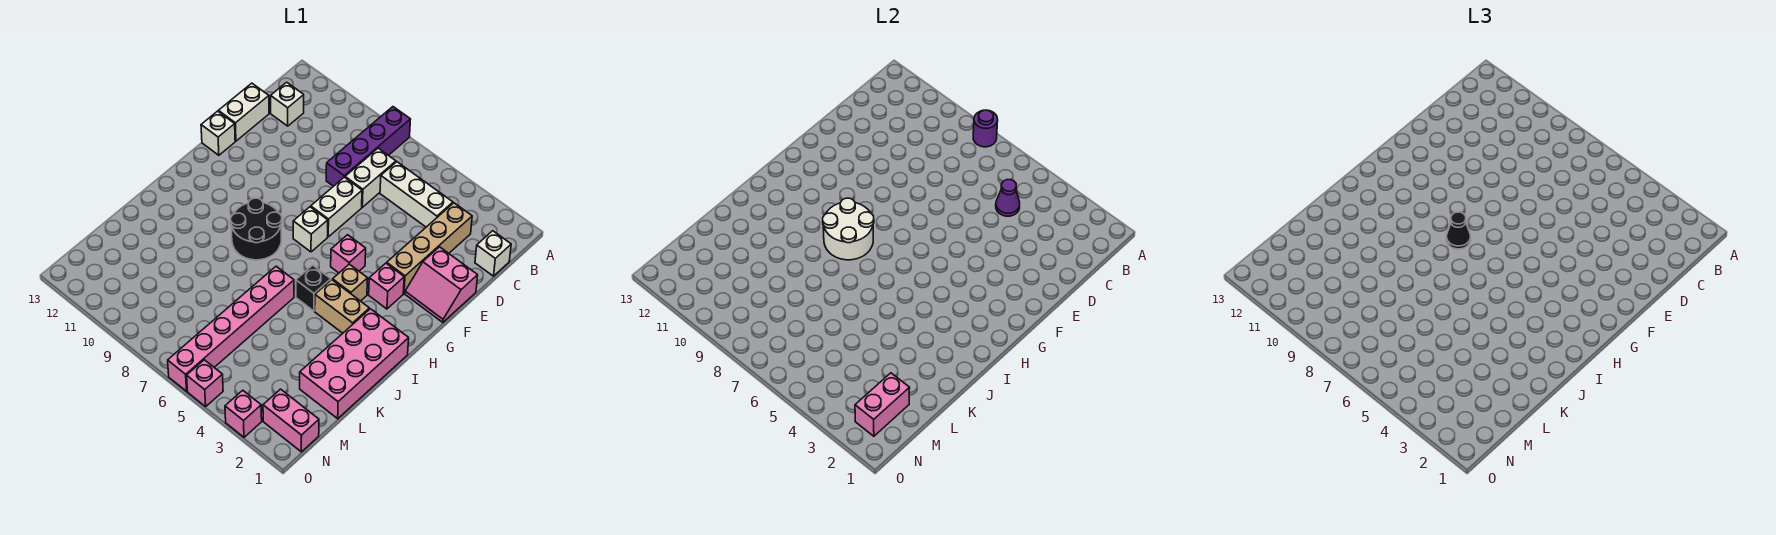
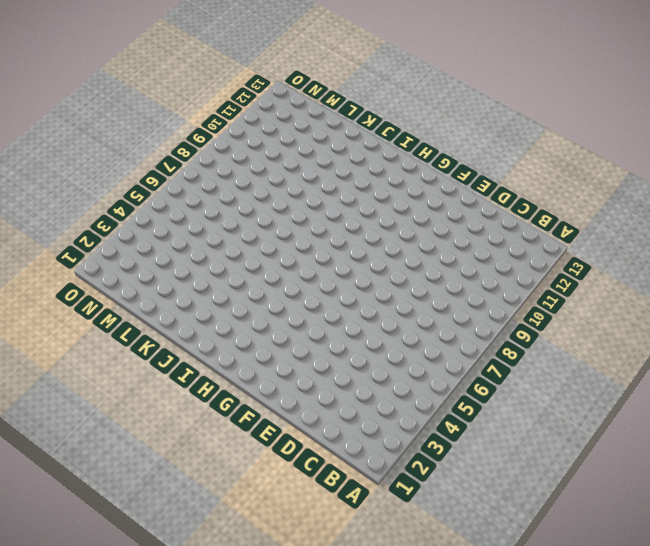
none -> purple 1x4 brick [326,107,411,186]
none -> white 1x1 brick [475,231,511,276]
none -> tan 1x4 brick [387,203,472,293]

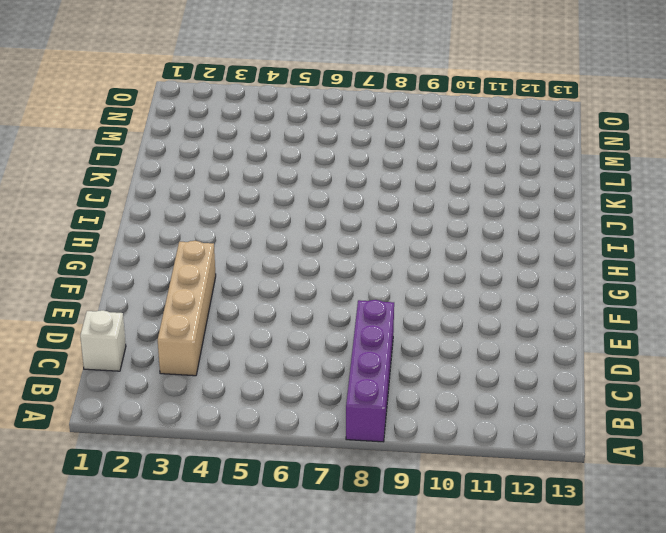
none -> white 1x3 brick [380,162,453,227]
none -> white 1x2 brick [345,148,396,207]
none -> white 1x1 brick [271,82,304,126]

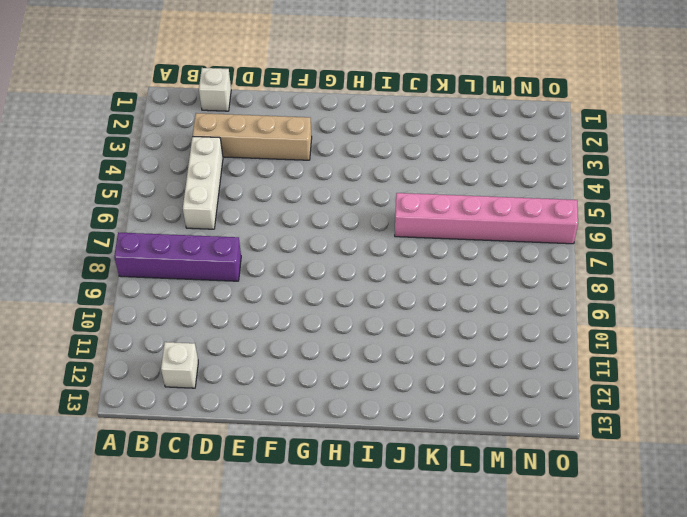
none -> white 1x2 brick [345,148,396,207]
none -> white 1x2 brick [218,83,269,141]
none -> pink 2x2 slope [405,247,478,322]

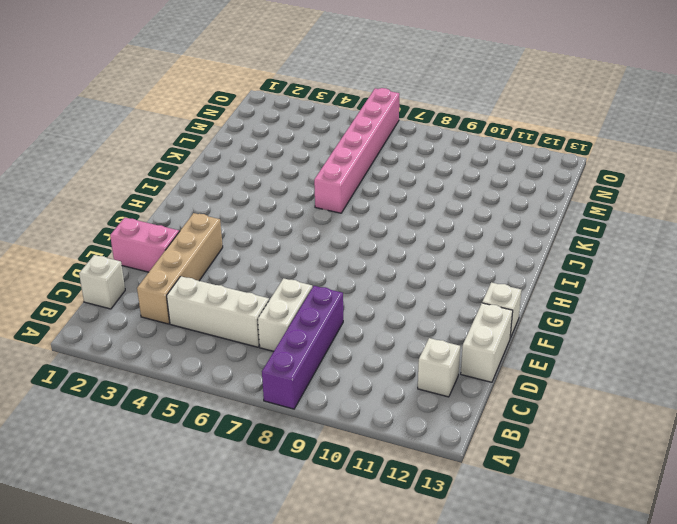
none -> white 1x2 brick [311,177,362,237]
none -> pink 1x1 brick [369,263,404,309]
none -> pink 1x1 brick [331,235,366,273]

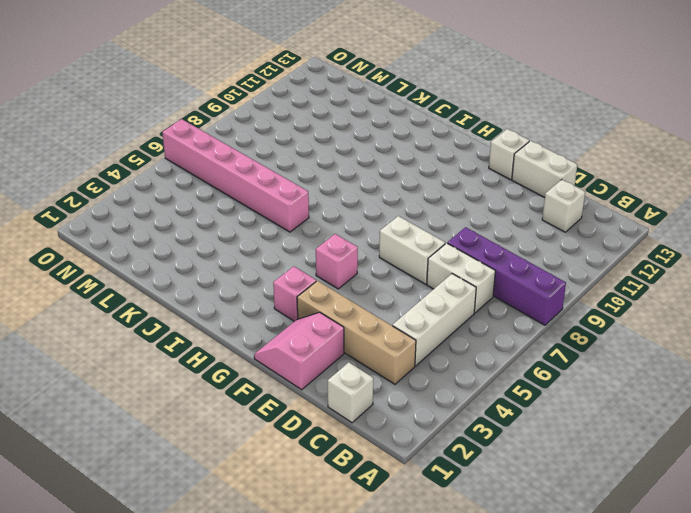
none -> white 1x1 brick [293,207,328,252]
none -> tan 1x1 brick [333,264,368,301]
none -> black 2x2 round brick [231,198,282,260]

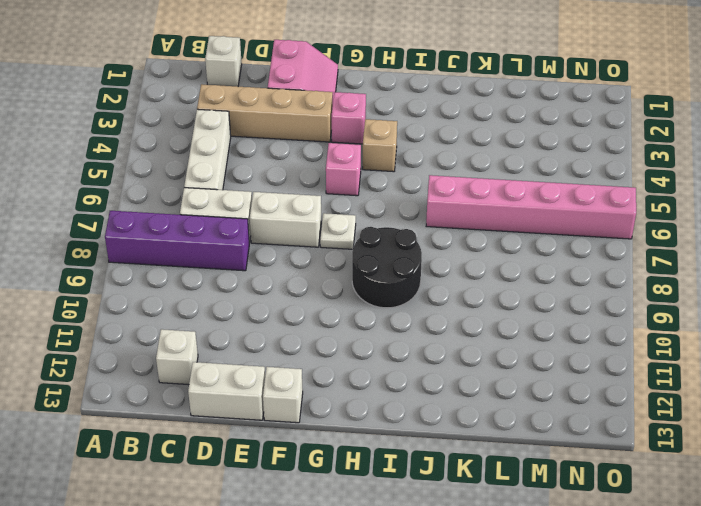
white 1x1 plate [320,213,356,249] -> white 1x1 brick [293,207,328,252]
none -> pink 2x4 brick [300,309,409,419]
none -> tan 1x2 brick [315,280,369,333]
none -> black 1x1 brick [296,265,331,311]

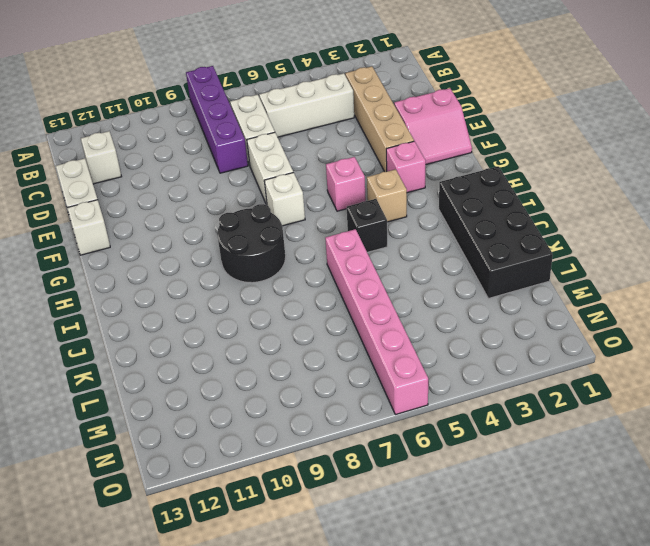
black 2x4 brick [439,166,553,298] -> pink 2x4 brick [300,309,409,419]
none -> white 1x1 brick [475,231,511,276]
none -> tan 1x2 brick [315,280,369,333]
none -> pink 1x2 brick [263,389,319,452]

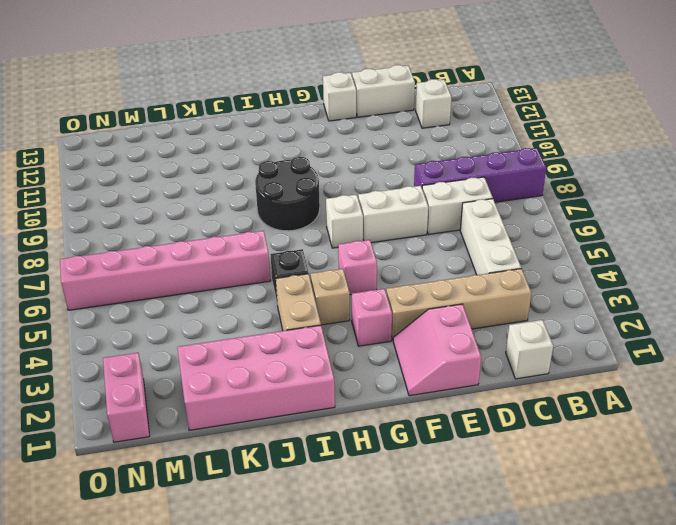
none -> pink 1x1 brick [225,390,262,437]
none -> pink 1x1 brick [187,360,223,407]
none -> purple 1x1 round brick [973,110,998,147]

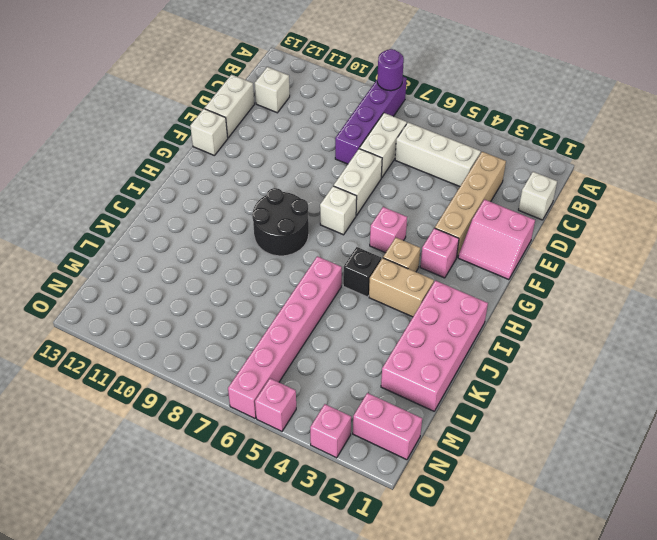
none -> purple 1x1 cone [996,180,1020,216]
none -> white 2x2 round brick [823,198,874,260]
none -> pink 1x2 brick [855,373,910,436]

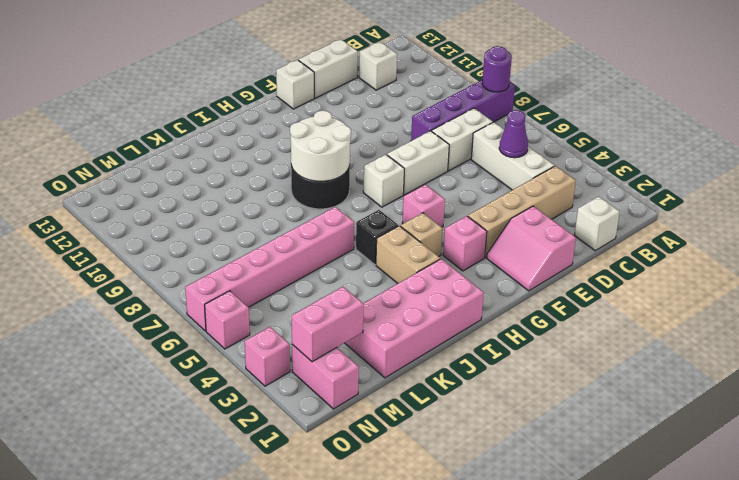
none -> black 1x1 cone [1447,212,1471,249]

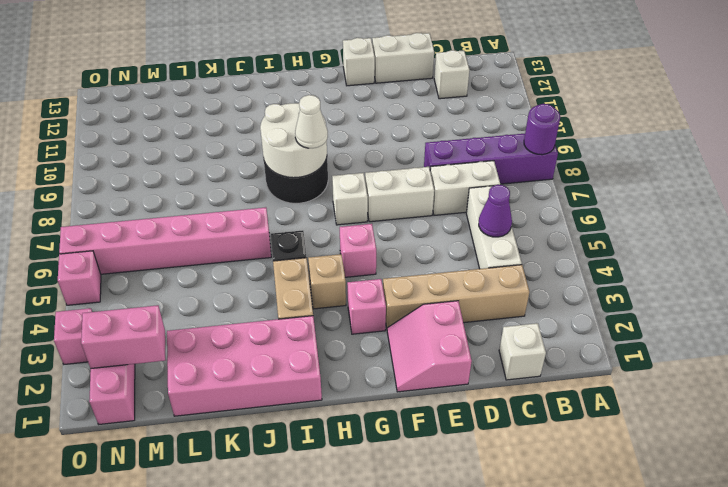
white 1x1 cone [295,95,328,148] -> black 1x1 cone [1447,212,1471,249]

